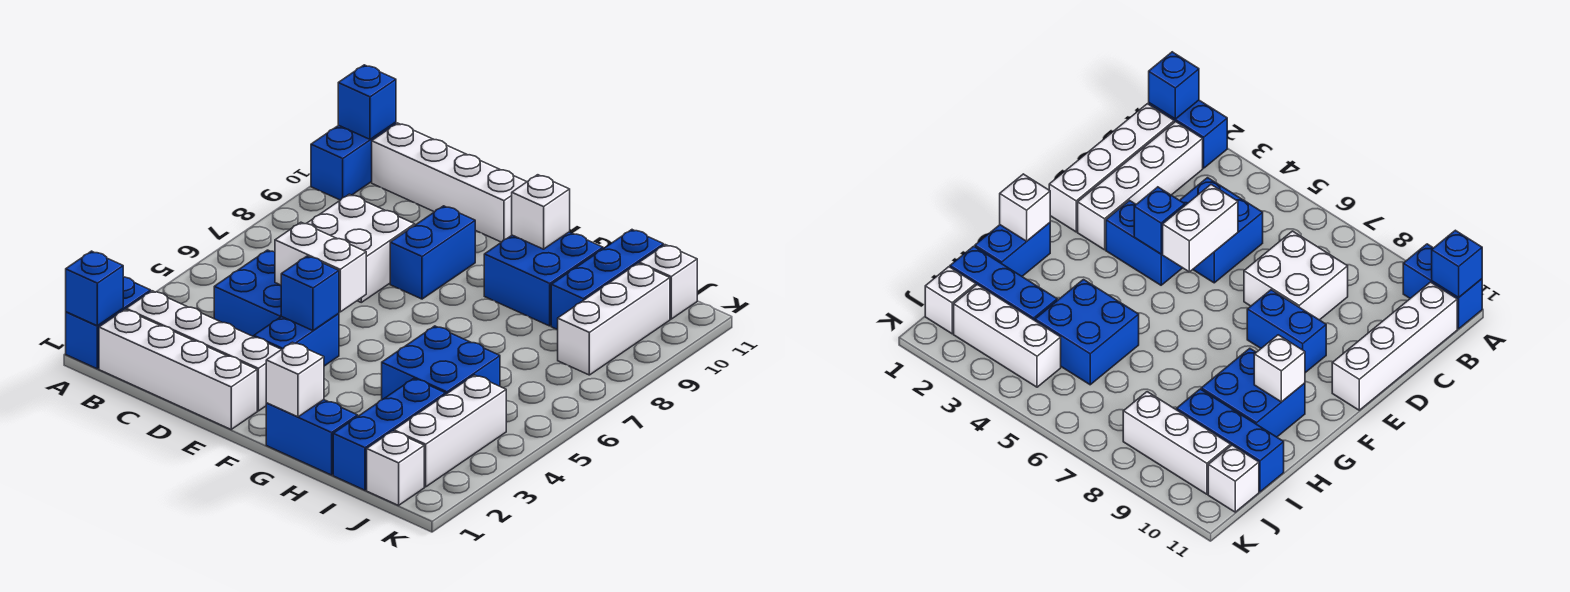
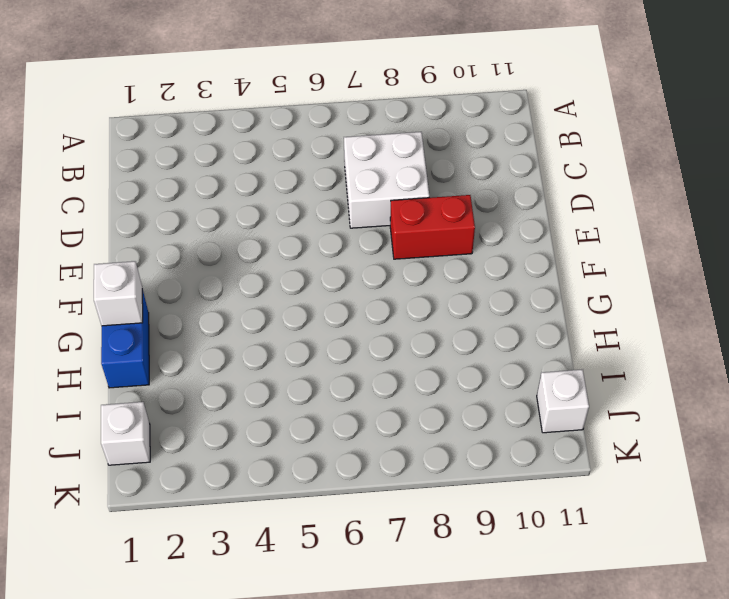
red 1x2 brick [390,195,475,259] -> blue 1x2 brick [390,206,475,299]
none -> blue 1x2 brick [66,277,151,369]
none -> blue 1x2 brick [311,122,396,200]
none -> white 1x4 brick [99,310,257,429]

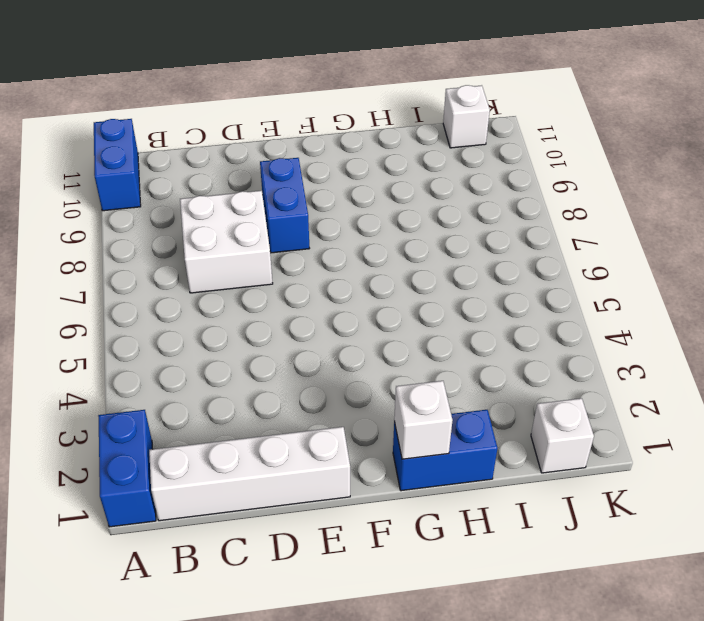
none -> white 1x4 brick [126,291,281,411]
none -> white 1x4 brick [372,123,526,242]
none -> blue 2x2 brick [214,250,282,337]

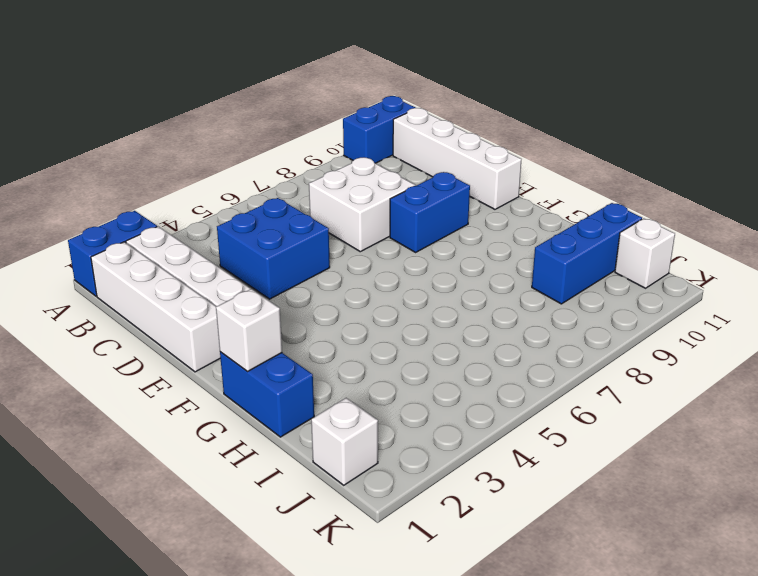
none -> blue 1x2 brick [254,313,339,366]
none -> blue 2x2 brick [484,232,603,326]
none -> blue 2x2 brick [382,326,500,400]

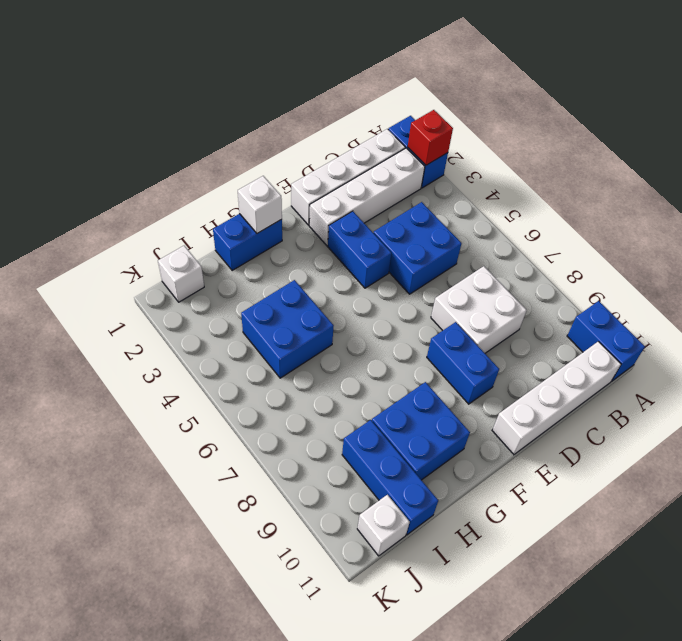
red 1x1 brick [408,110,453,165] -> none
none -> blue 1x3 brick [333,379,446,490]
none -> white 1x3 brick [394,375,506,487]
none -> white 1x3 brick [558,263,670,375]

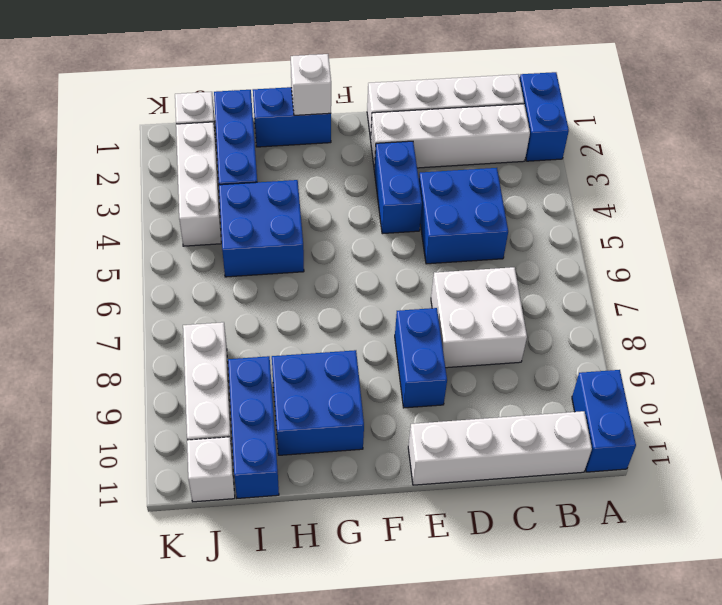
none -> blue 1x1 brick [66,251,123,326]
none -> blue 1x1 brick [338,65,396,139]
none -> white 1x2 brick [275,222,366,312]

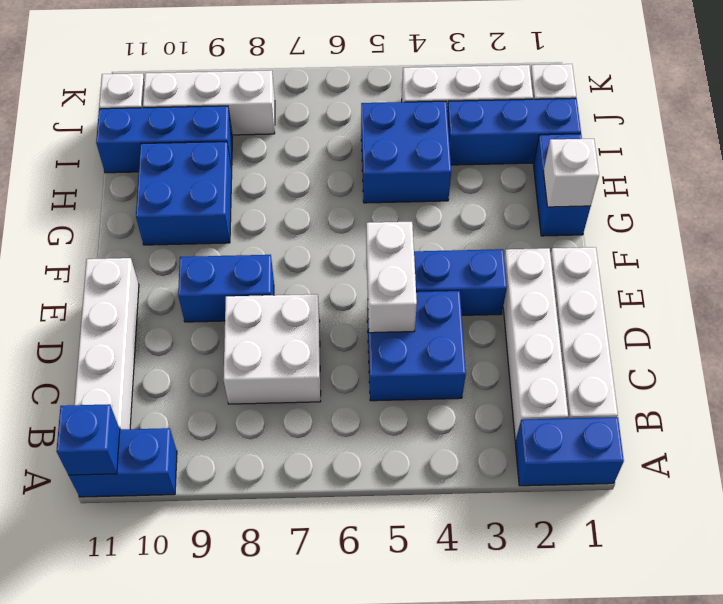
none -> blue 1x1 brick [66,251,123,326]
none -> blue 1x1 brick [281,256,339,331]
none -> white 1x1 brick [512,175,570,249]

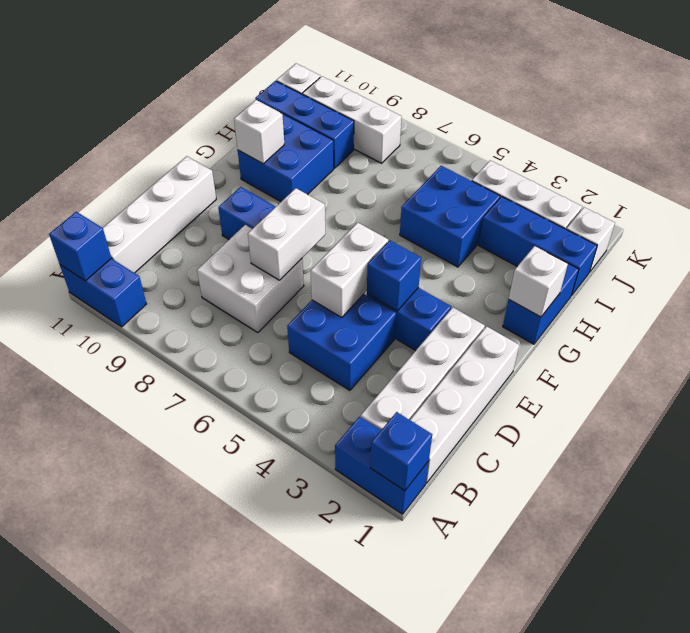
white 1x2 brick [248,188,325,280] -> none

